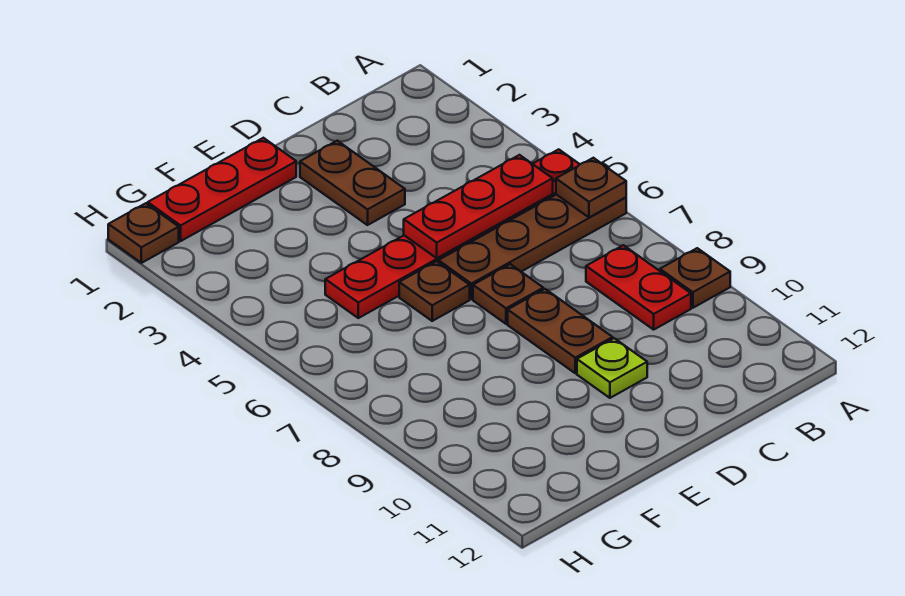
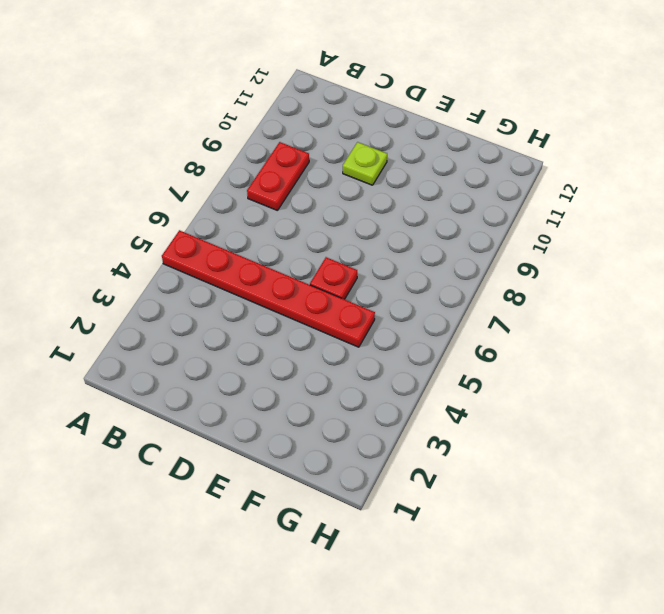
red 1x1 plate [310,257,357,299] -> brown 1x1 plate [399,261,470,321]
none -> brown 1x4 plate [438,195,626,299]
none -> brown 1x1 plate [660,248,730,308]
none -> brown 1x2 plate [300,141,405,225]

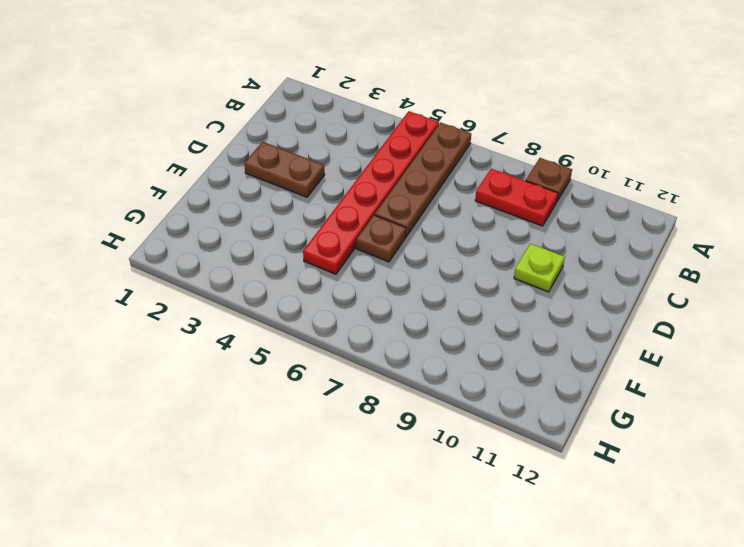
none -> brown 1x1 plate [473,264,543,324]
none -> brown 1x2 plate [508,289,613,373]
none -> red 1x3 plate [148,138,296,241]

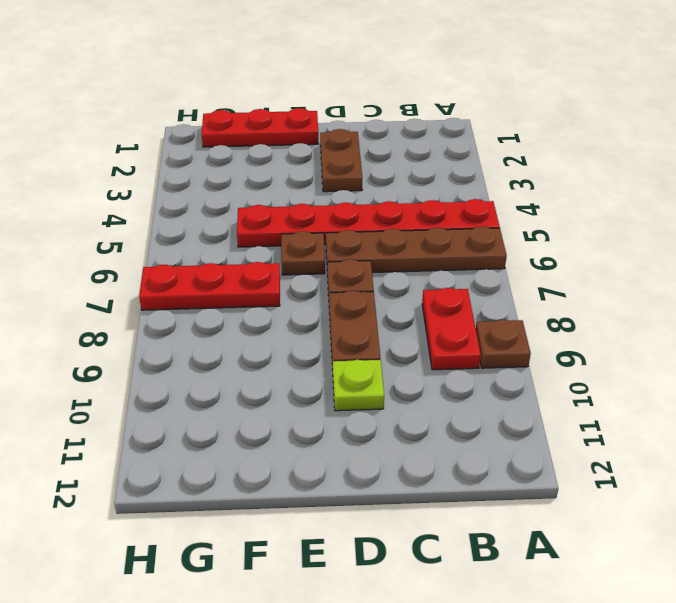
red 1x3 plate [139,262,280,310] -> red 1x3 plate moved to [404,155,553,258]
none -> brown 1x1 plate [108,203,179,263]
none -> brown 1x1 plate [556,158,626,217]

